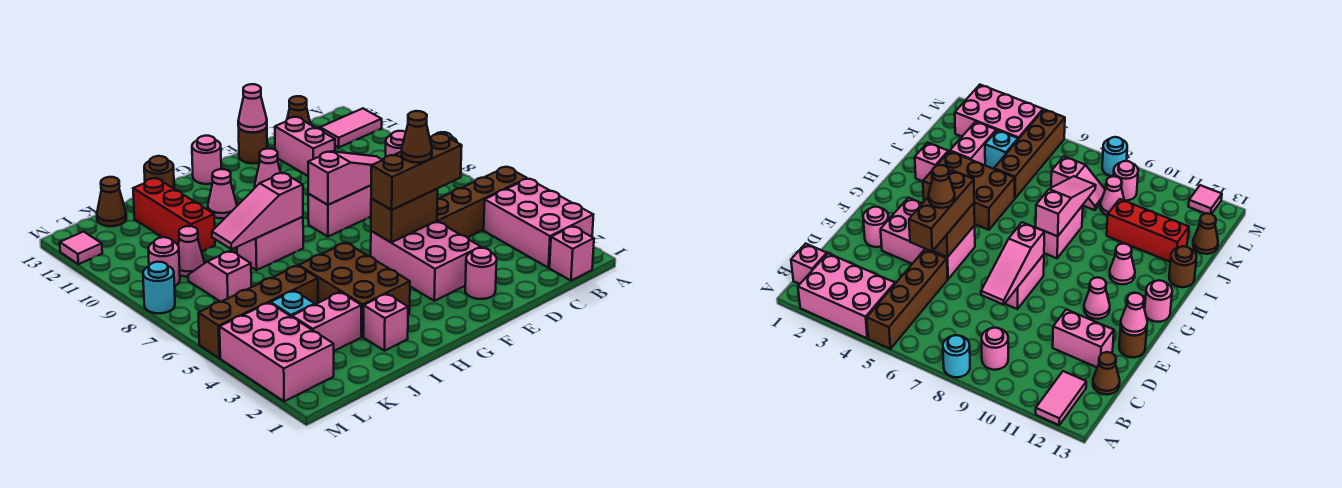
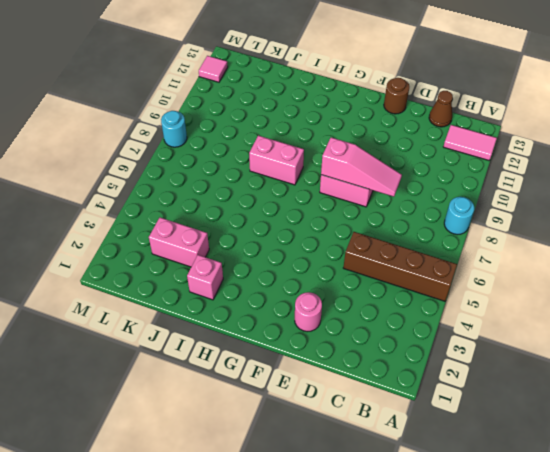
none -> pink 2x3 brick [484,179,593,268]
none -> pink 1x1 brick [550,226,594,281]
none -> pink 1x1 round brick [386,131,406,157]
none -> pink 1x2 brick [275,117,335,176]

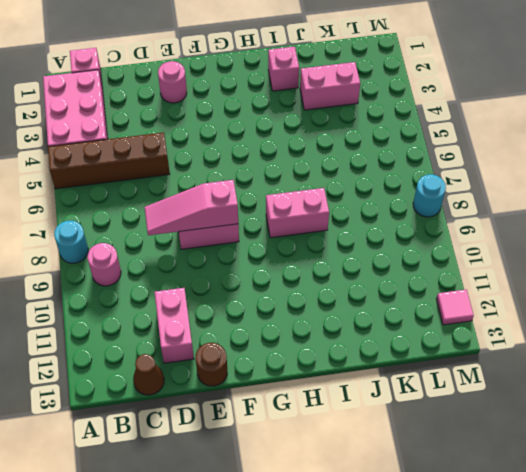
none -> pink 1x2 tile [320,108,382,147]
none -> pink 2x3 brick [371,221,481,301]
none -> pink 1x1 cone [255,149,281,187]
none -> pink 1x1 round brick [192,136,221,184]

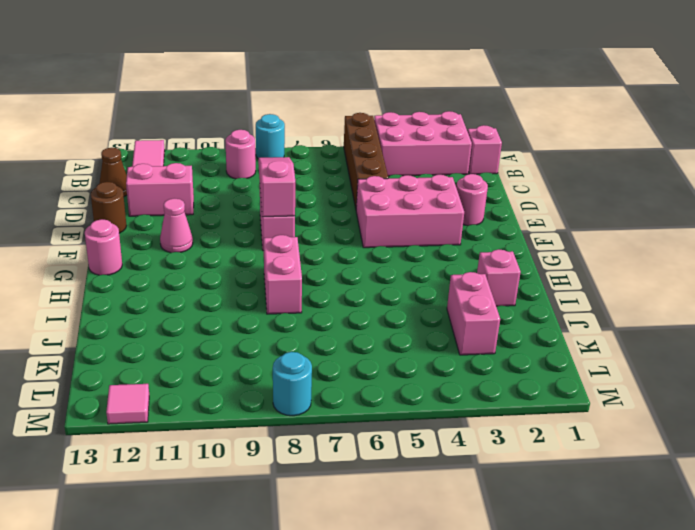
none -> brown 2x3 brick [299,243,410,337]
none -> pink 1x1 cone [208,169,237,218]
none -> brown 1x1 round brick [144,156,174,189]
none -> brown 1x4 brick [198,266,318,358]

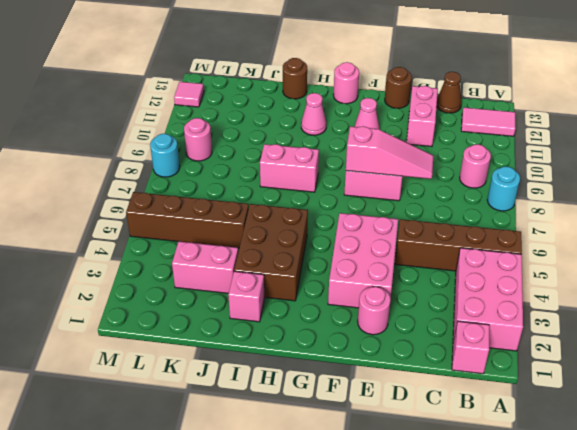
none -> red 1x3 brick [133,178,215,252]
none -> cyan 1x1 brick [270,291,315,317]
none -> pink 1x2 slope [188,251,251,302]
none -> pink 1x1 cone [178,226,204,277]

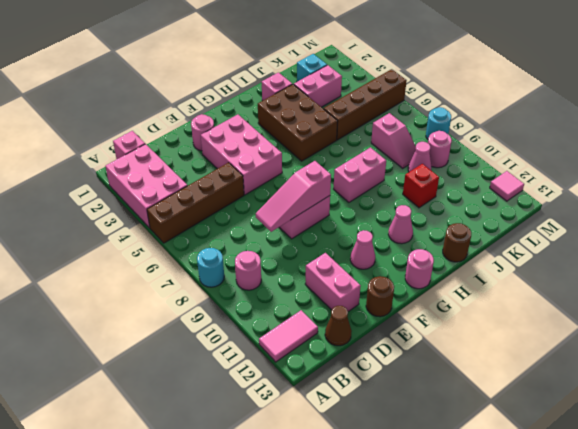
red 1x1 brick [403,164,439,208] -> red 1x3 brick [133,178,215,252]
cyan 1x1 brick [297,54,327,82] -> cyan 1x1 brick moved to [270,291,315,317]
none -> brown 1x1 cone [97,177,126,226]
none -> pink 2x3 brick [220,303,334,402]
none -> brown 1x2 brick [371,189,438,242]
none -> pink 1x1 cone [238,84,267,132]

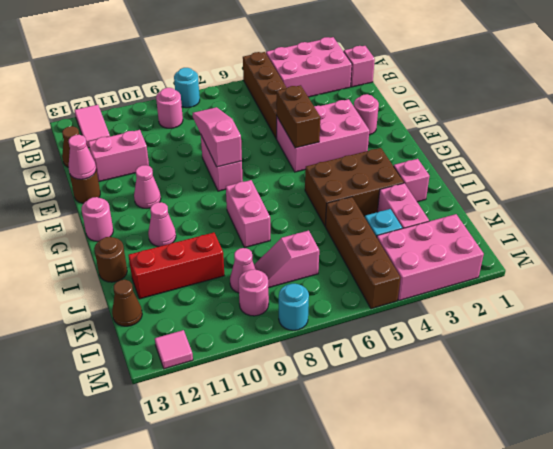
none -> pink 1x3 slope [212,173,303,249]
none -> brown 1x3 brick [371,134,462,210]
none -> brown 1x1 cone [402,111,432,163]

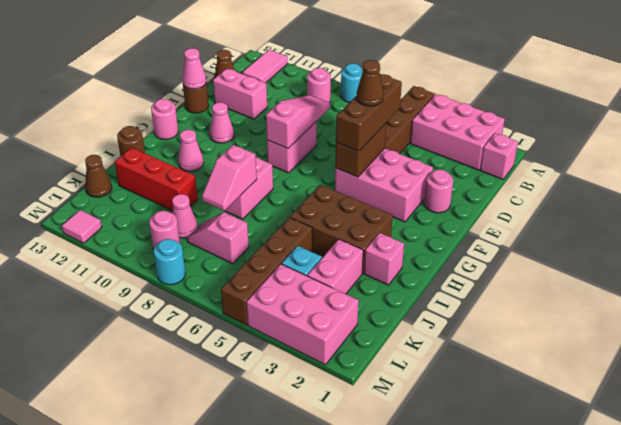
pink 1x2 slope [202,145,257,211] -> pink 1x3 slope [212,173,303,249]

